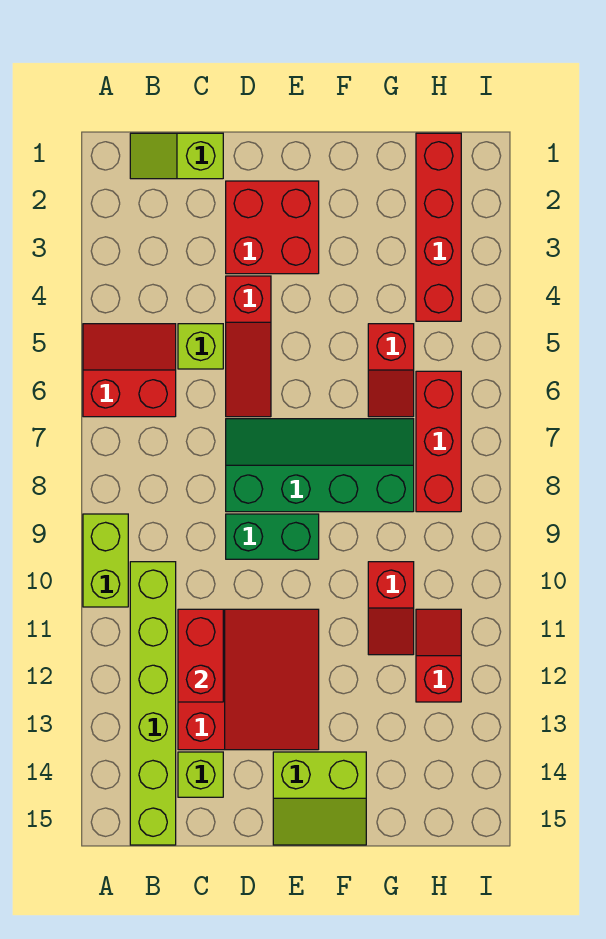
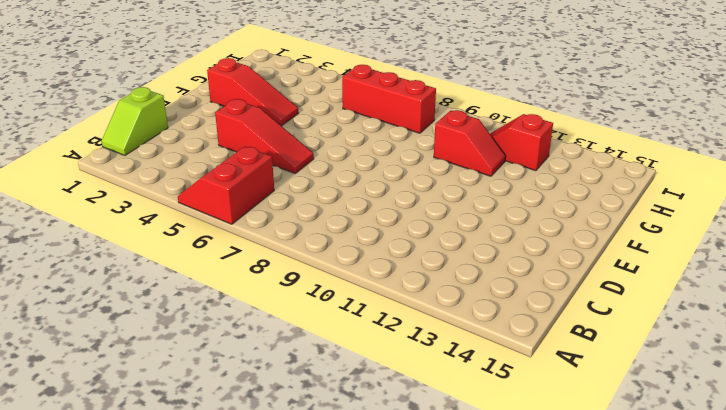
red 1x3 slope [207,58,298,126] -> none
none -> lime 1x2 brick [83,514,128,607]
none -> lime 1x6 brick [130,562,176,845]
none -> lime 1x1 brick [178,324,223,369]

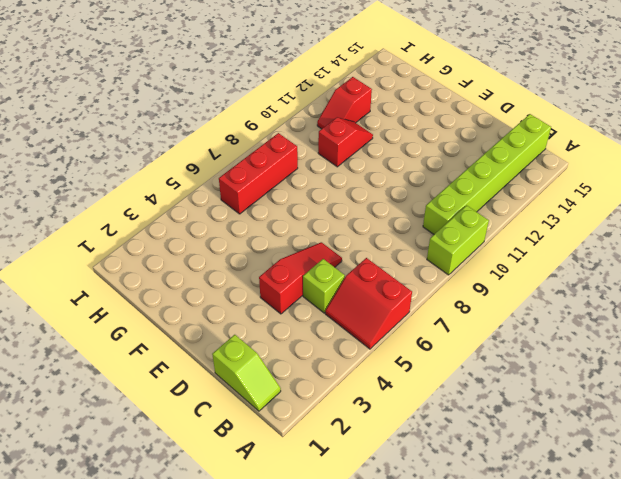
none -> red 3x3 slope [178,609,319,750]
none -> lime 1x1 brick [178,752,223,797]
none -> red 2x2 brick [226,181,319,274]

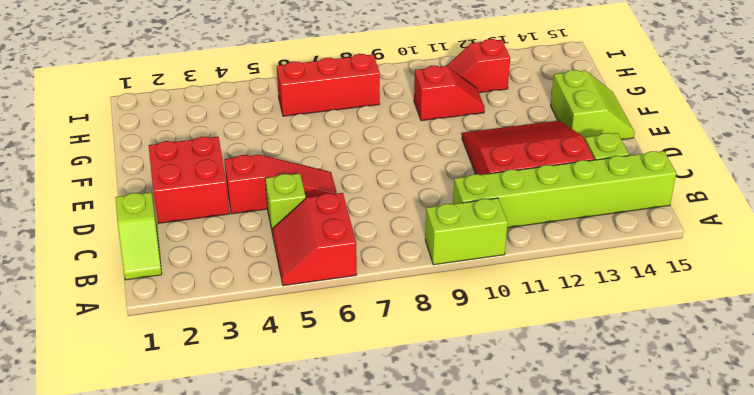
none -> green 2x4 slope [226,419,414,512]
none -> green 1x2 brick [226,514,319,559]
none -> red 1x2 slope [368,324,414,417]

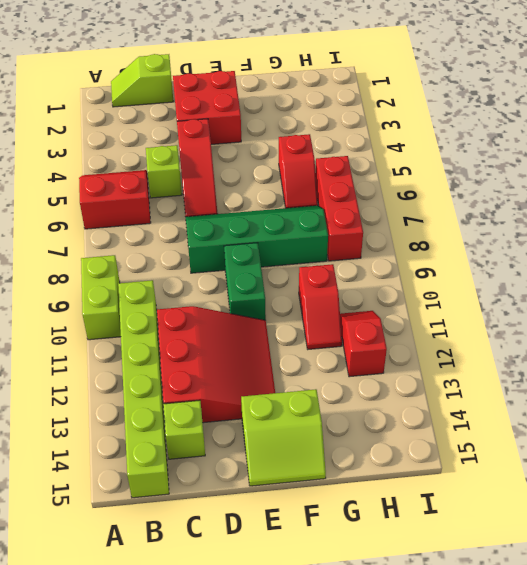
green 1x2 brick [224,243,266,320] -> green 1x2 brick turned to [226,514,319,559]
none -> red 1x4 brick [416,133,461,321]
none -> red 1x2 brick [178,609,223,702]

